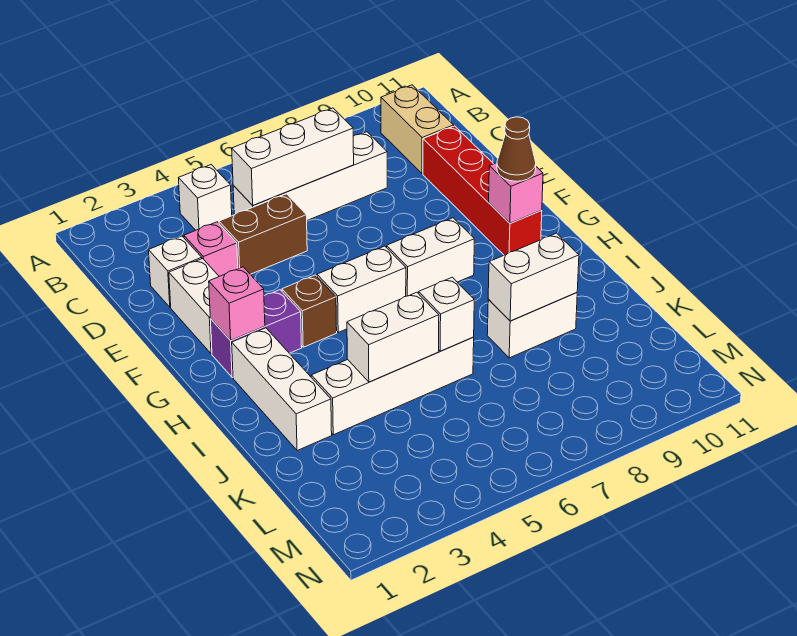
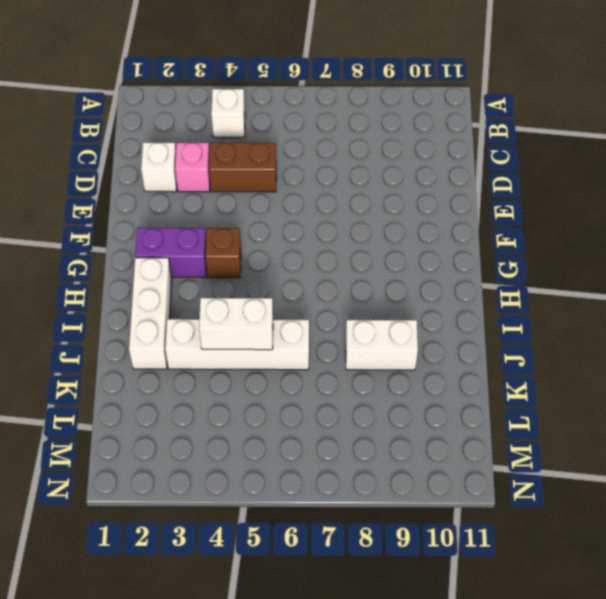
none -> tan 1x2 brick [381,85,454,173]
none -> white 1x4 brick [233,132,387,220]
none -> red 1x4 brick [423,126,542,255]

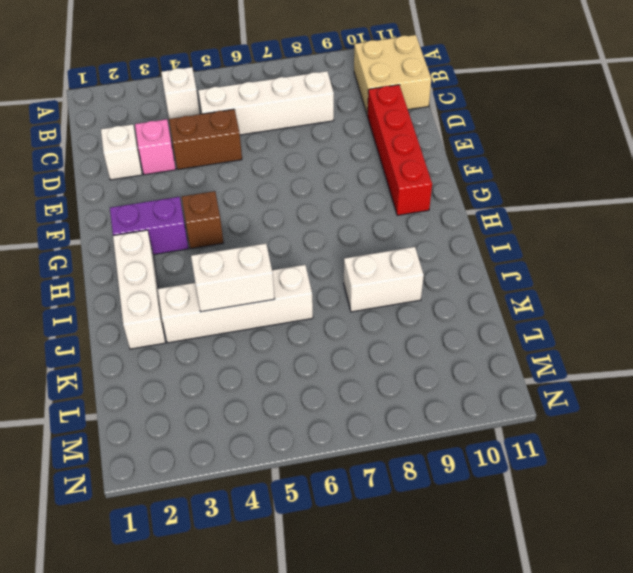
tan 2x2 brick [354,35,431,116] -> tan 1x2 brick [381,85,454,173]
none -> white 1x2 brick [169,259,219,354]
none -> white 1x2 brick [317,246,406,332]
none -> white 1x2 brick [387,218,474,296]

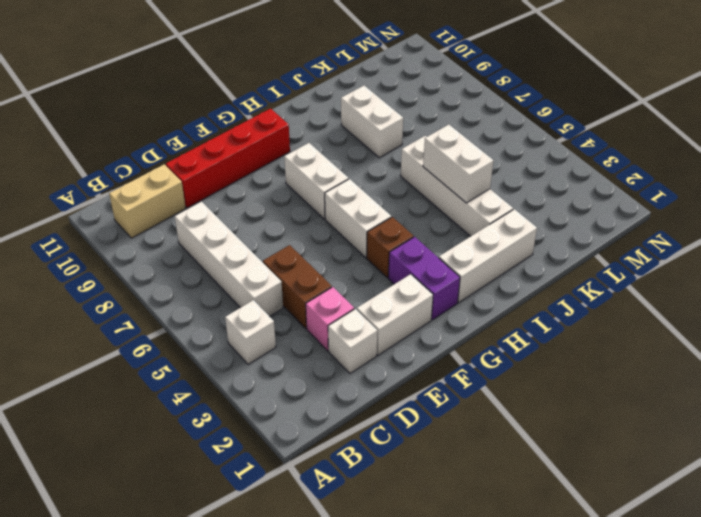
none -> white 1x3 brick [232,108,354,205]
none -> pink 1x1 brick [209,267,265,340]
none -> pink 1x1 brick [489,163,543,223]

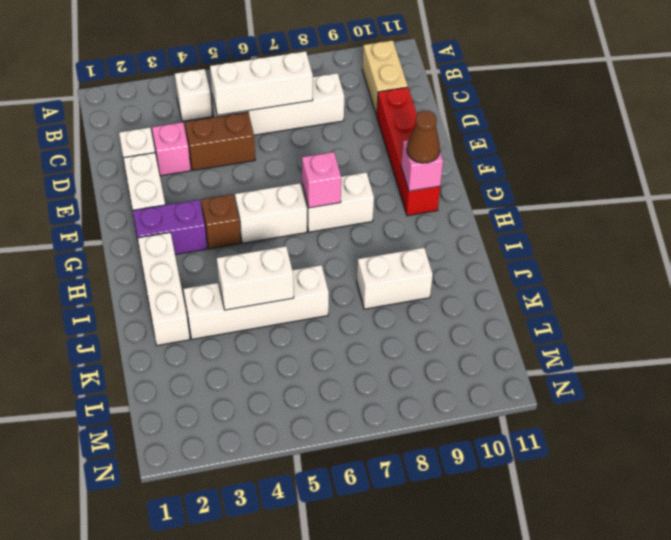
pink 1x1 brick [302,152,341,208] -> pink 1x1 brick moved to [209,267,265,340]
none -> white 1x1 brick [419,277,474,351]
none -> white 1x2 brick [488,233,579,321]

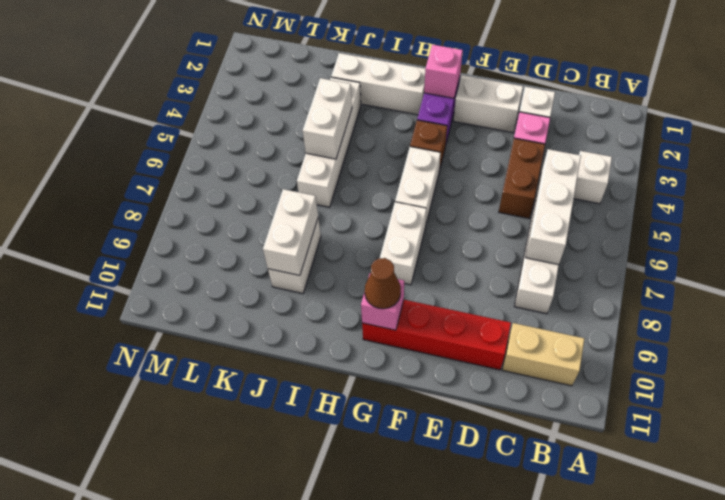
none -> white 1x1 brick [419,277,474,351]

